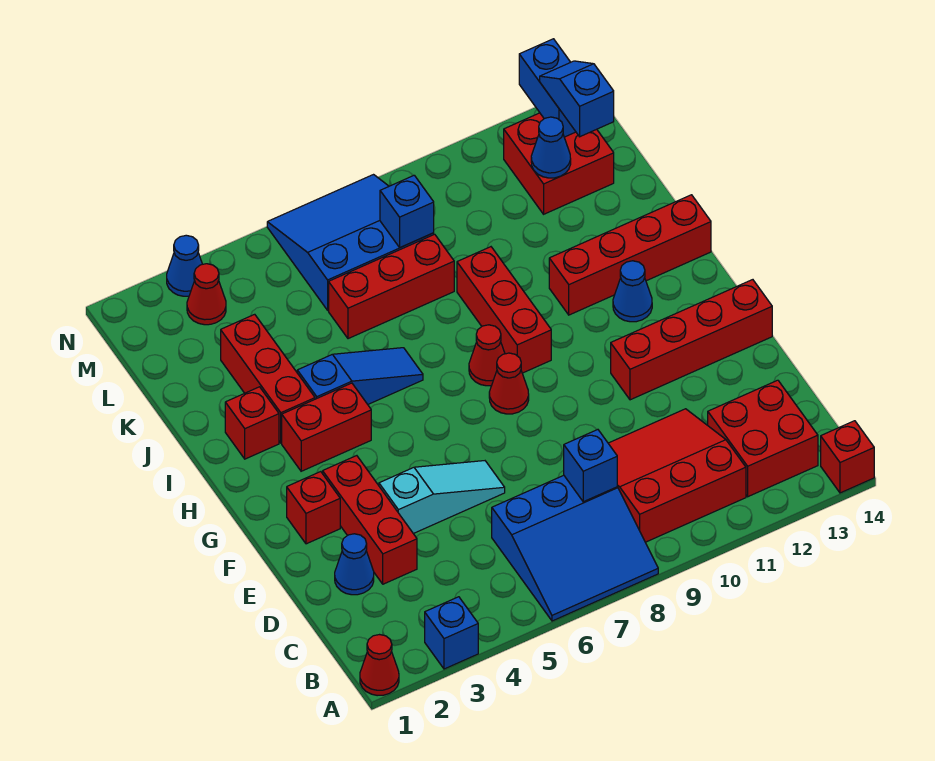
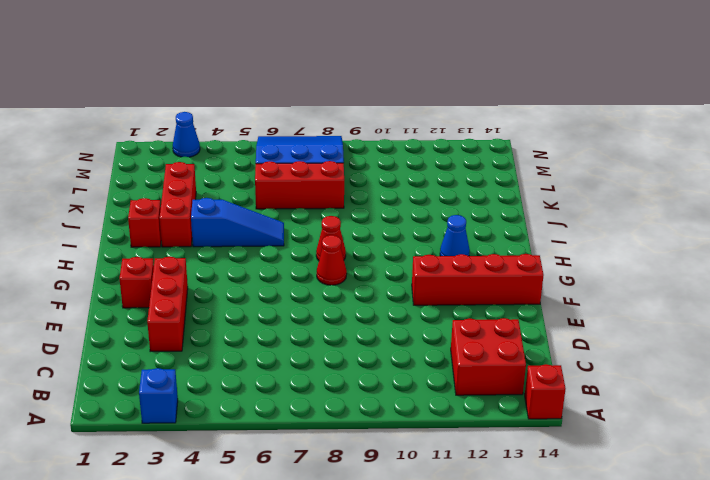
none -> red 1x1 cone [360,635,399,696]
none -> blue 3x3 slope [492,475,658,621]
none -> red 3x3 slope [608,409,746,542]
none -> blue 1x1 cone [335,534,374,595]

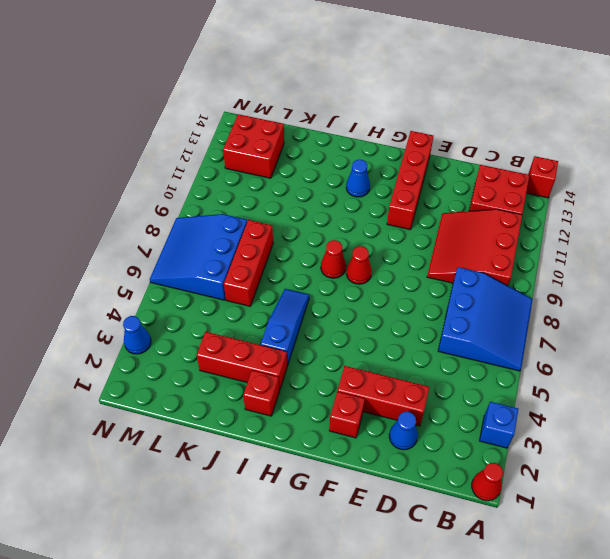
none -> cyan 1x3 slope [379,461,505,534]
none -> red 1x2 brick [282,383,371,471]
none -> red 1x3 brick [457,247,551,373]
none -> red 1x4 brick [549,195,711,315]

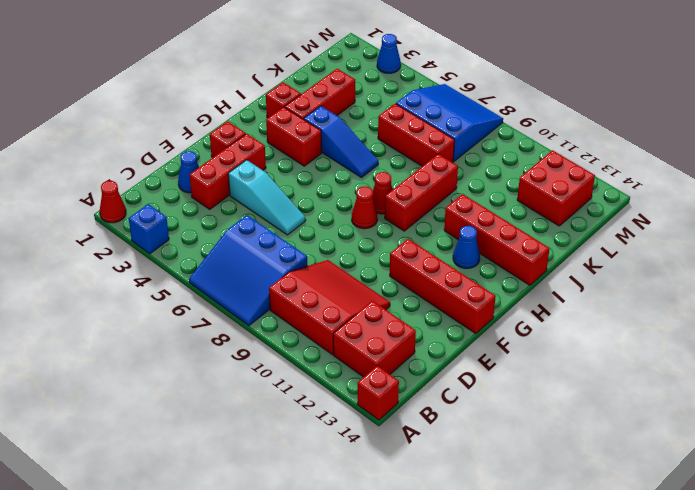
none -> red 1x1 cone [187,264,226,325]
none -> blue 1x1 brick [564,430,617,502]
none -> blue 1x1 brick [380,175,434,248]
none -> blue 1x1 cone [531,117,571,178]

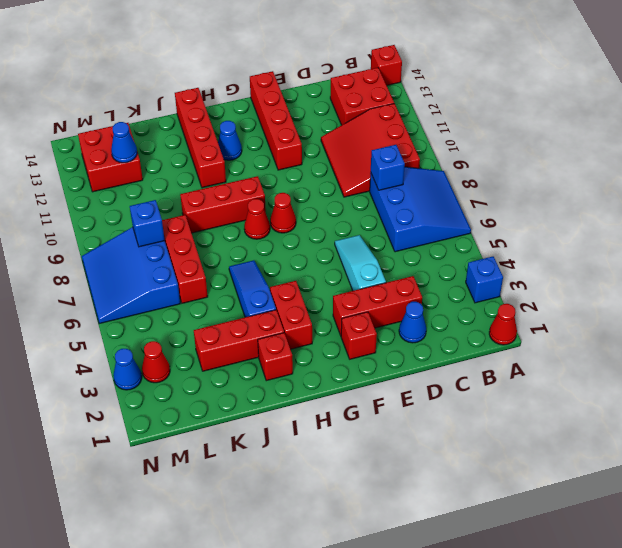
none -> blue 1x2 brick [519,39,576,137]
none -> blue 1x2 slope [540,61,614,137]

